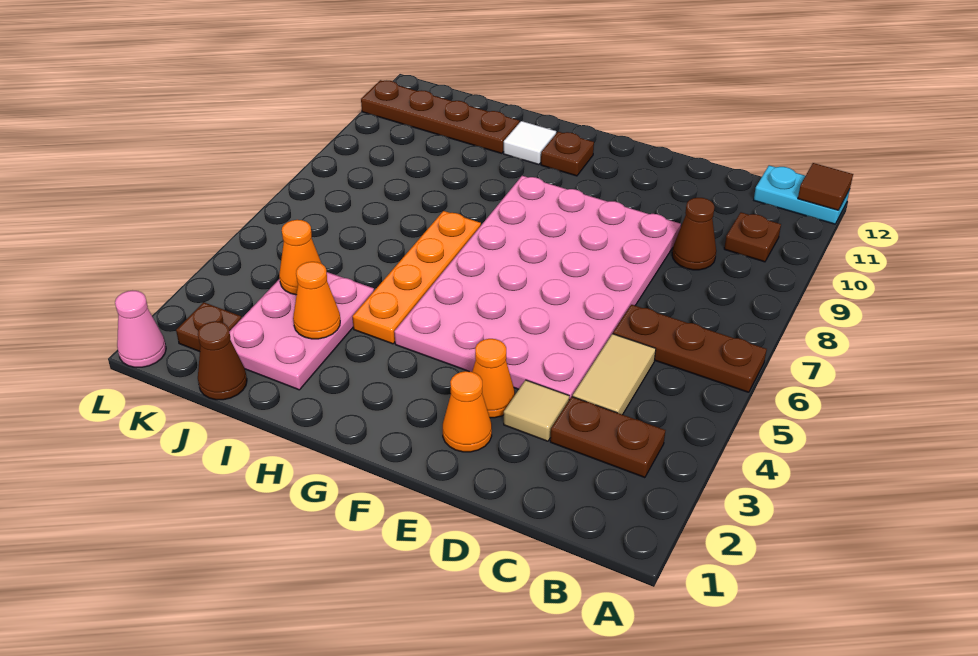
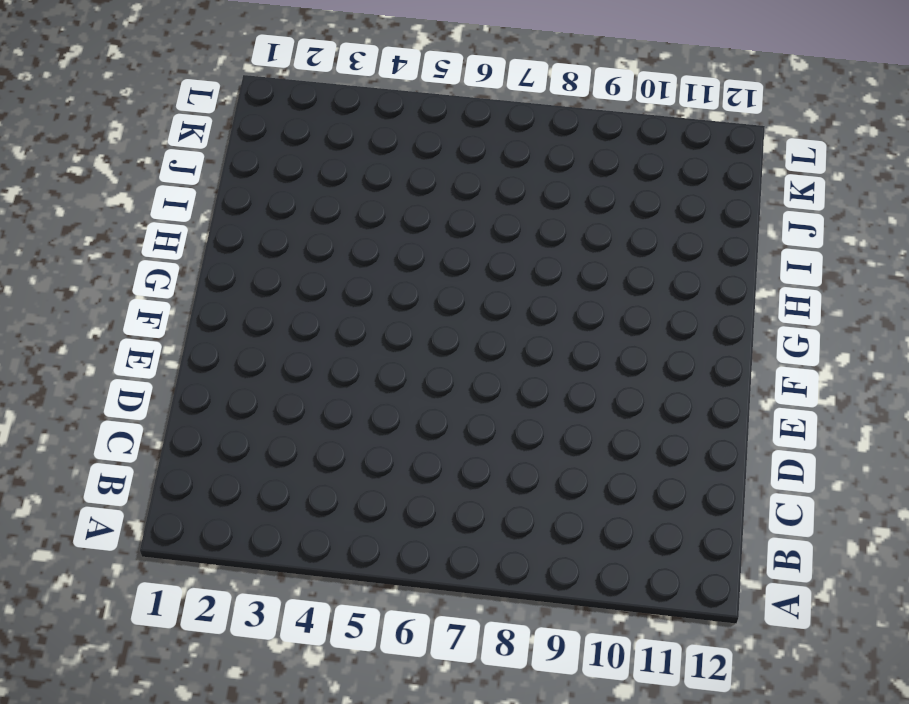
none -> brown 1x3 plate [613,305,767,392]
none -> cyan 1x2 plate [754,165,850,224]
none -> brown 1x2 plate [550,397,665,478]

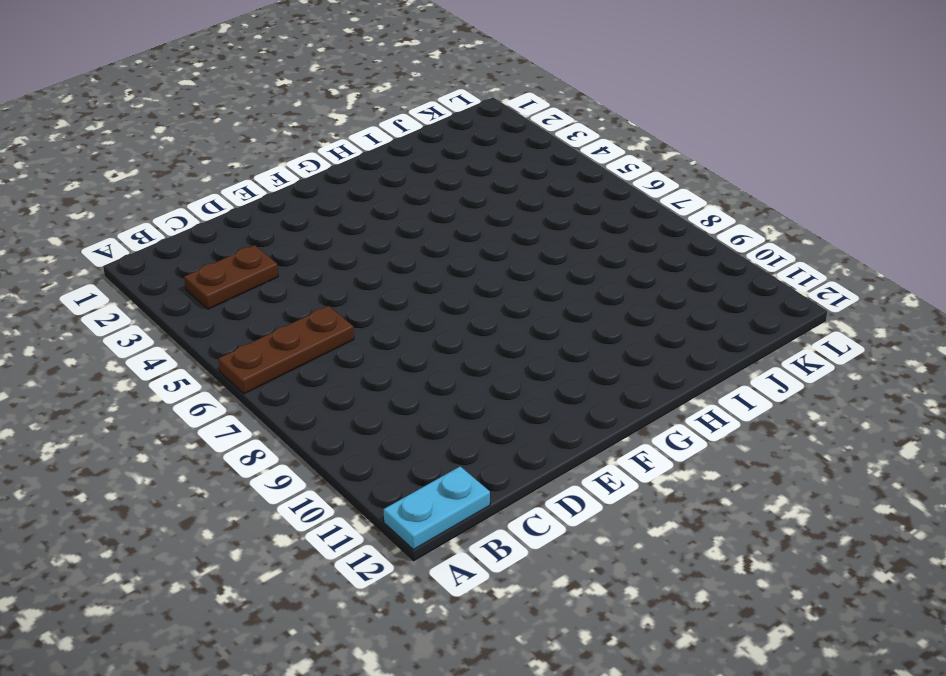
none -> brown 1x1 plate [724,212,781,262]
none -> tan 1x2 tile [573,334,656,415]
none -> brown 1x1 cone [672,198,716,270]

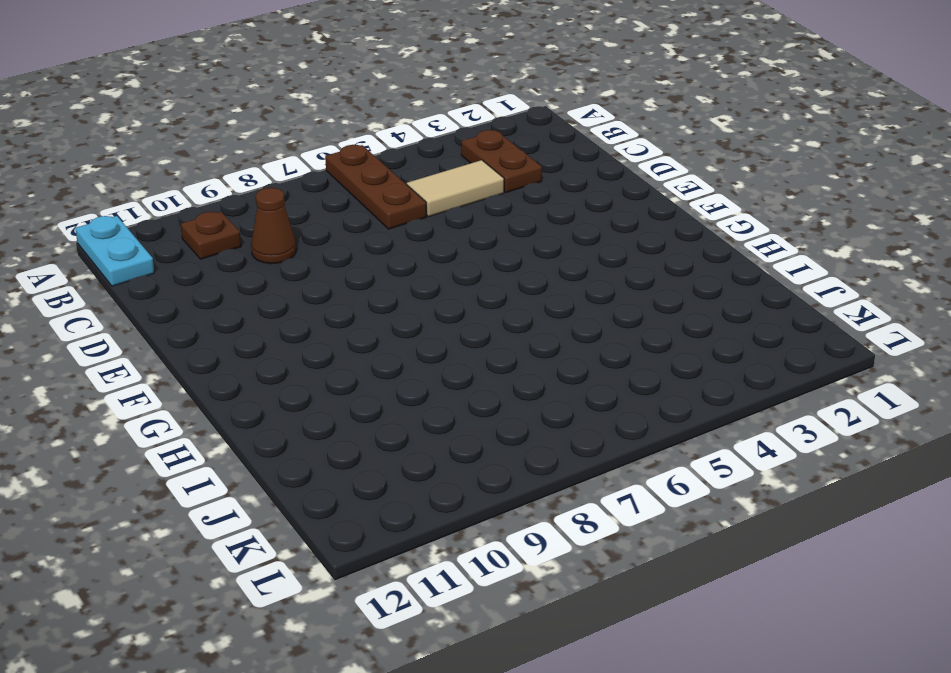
none -> tan 1x1 tile [504,380,569,441]
none -> pink 4x6 plate [394,176,681,400]
none -> orange 1x1 cone [443,371,492,452]

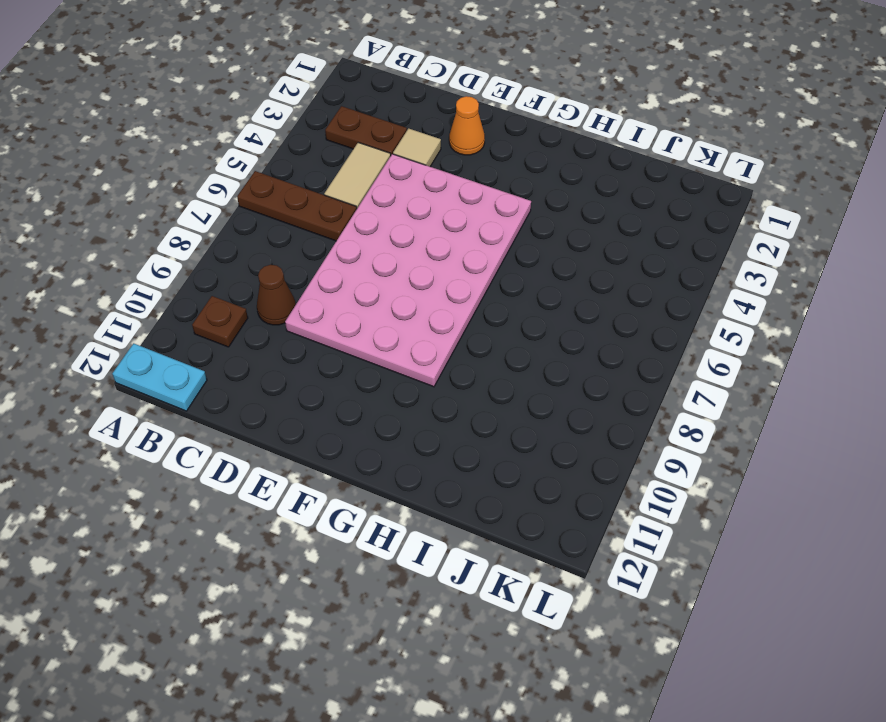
none -> orange 1x1 cone [472,339,515,418]
none -> brown 1x1 plate [541,132,594,176]
none -> orange 1x4 plate [353,211,481,344]

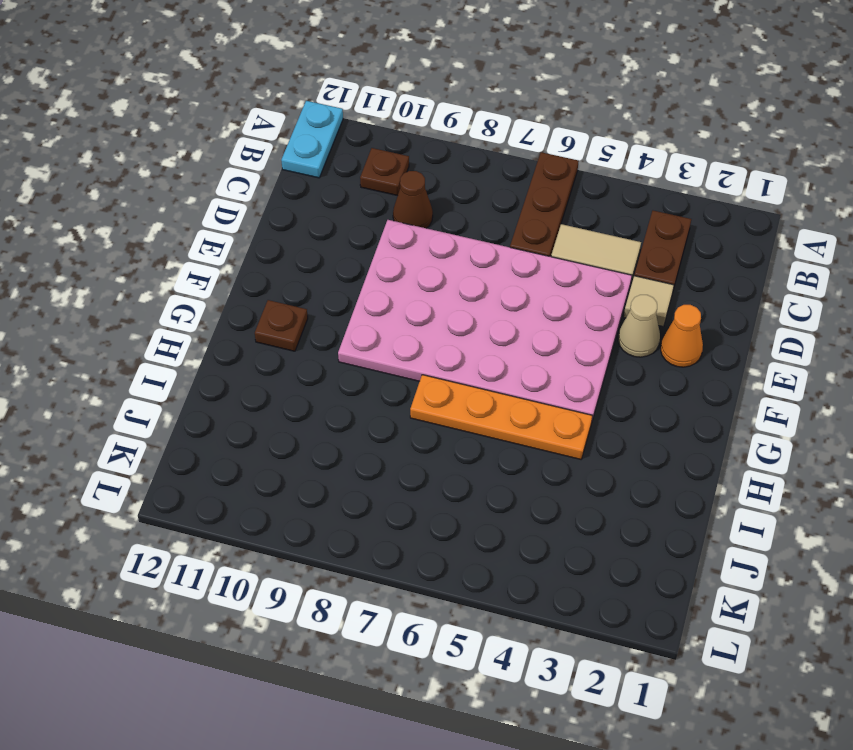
tan 1x1 cone [618,295,660,357] -> orange 1x1 cone [472,339,515,418]
none -> white 1x1 tile [504,121,556,165]
none -> pink 2x3 plate [229,272,374,390]
none -> brown 1x4 plate [361,80,519,154]

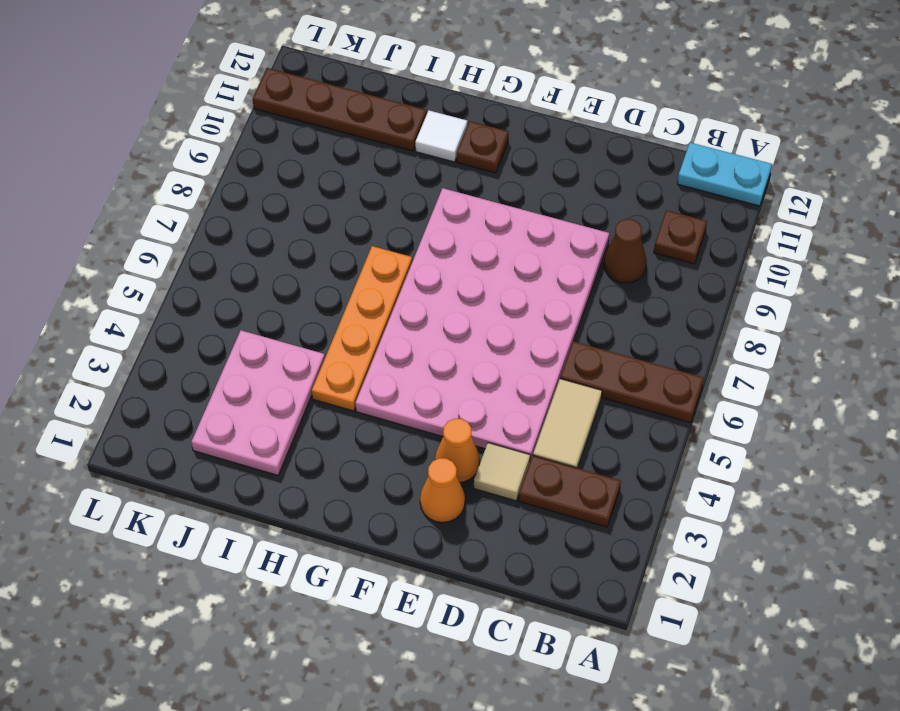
none -> brown 1x1 cone [198,321,247,400]
none -> brown 1x1 plate [176,302,242,352]
none -> pink 1x1 cone [115,291,166,367]

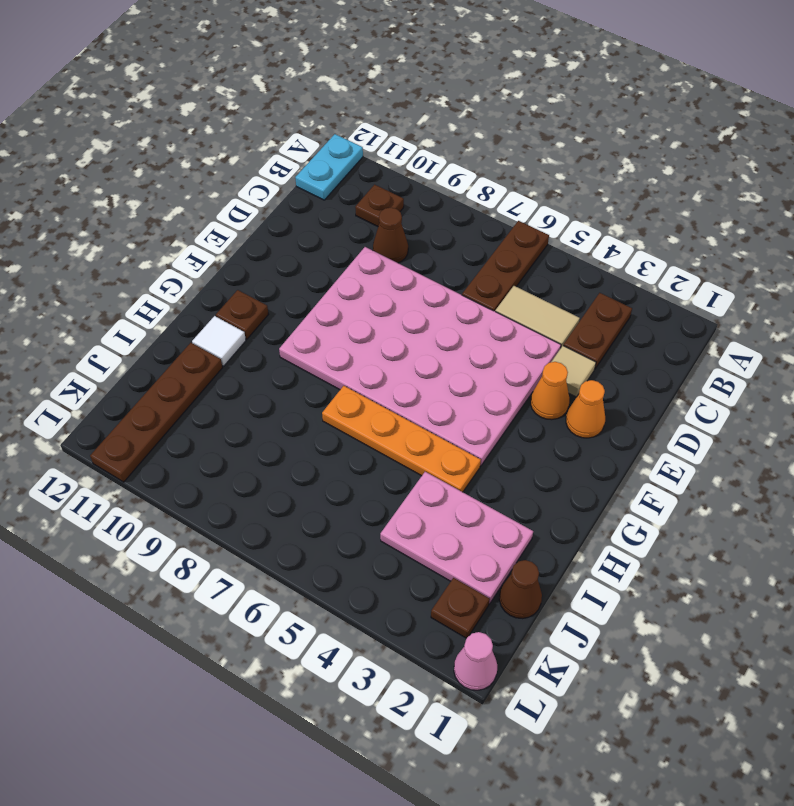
none -> brown 1x1 tile [798,163,853,210]
none -> orange 1x1 cone [293,262,340,339]
none -> orange 1x1 cone [279,220,321,295]

